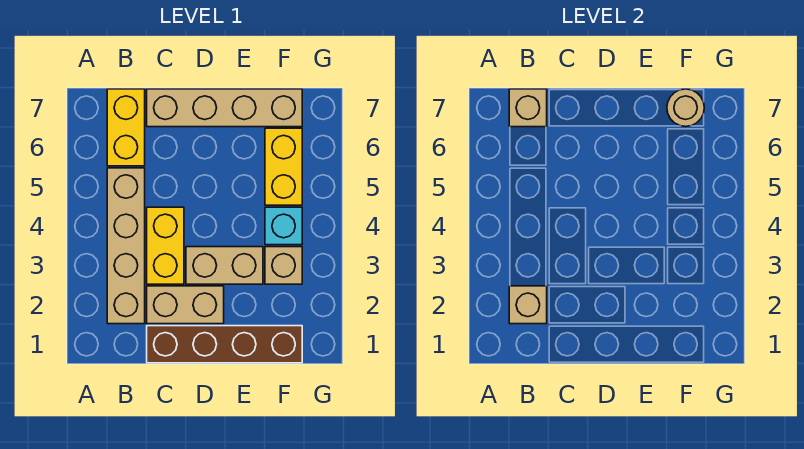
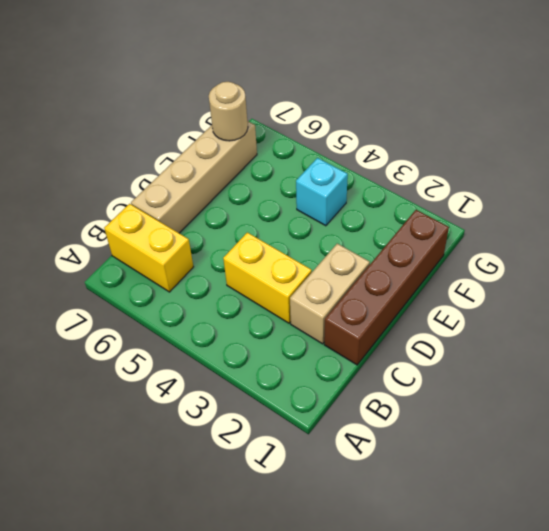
none -> tan 1x4 brick [107,168,145,324]
none -> tan 1x2 brick [186,247,263,284]
none -> tan 1x1 brick [265,247,302,284]

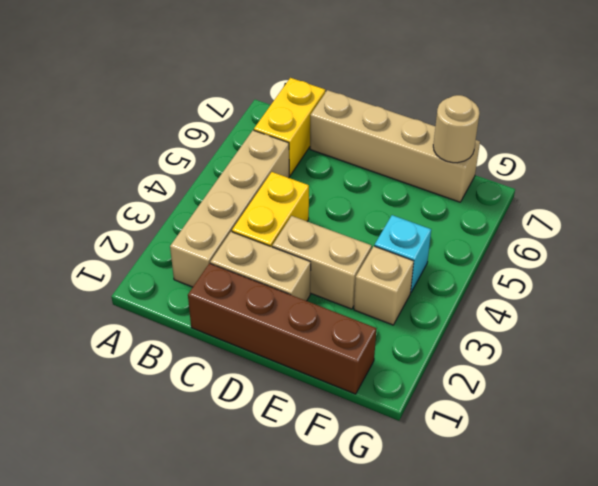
none -> yellow 1x2 brick [265,128,302,205]
none -> tan 1x1 brick [509,286,547,324]
none -> tan 1x1 brick [509,89,547,127]

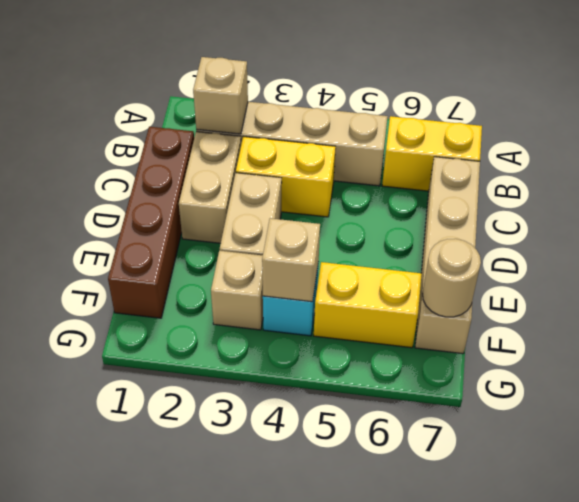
tan 1x1 brick [262,218,320,302] -> tan 1x1 brick moved to [509,89,547,127]

